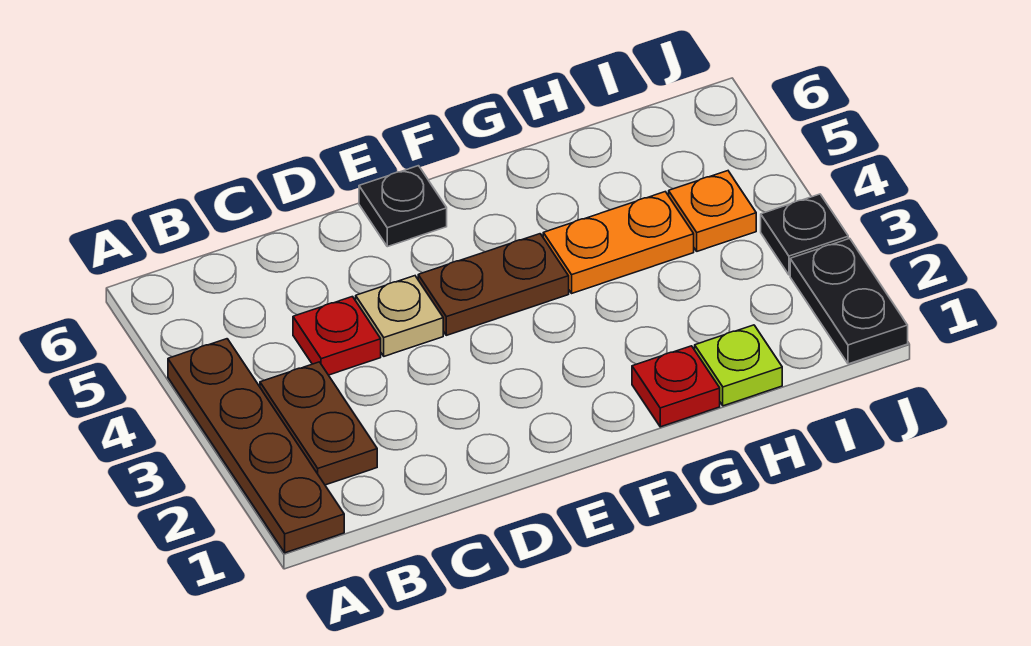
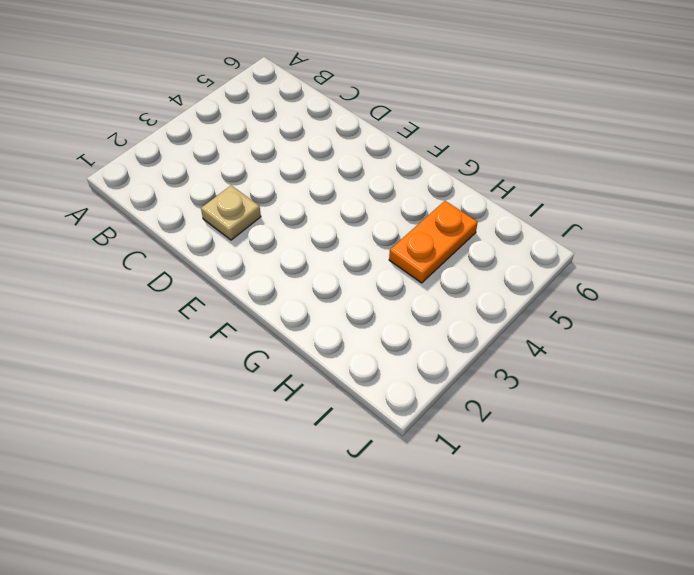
tan 1x1 plate [201,186,261,240] -> tan 1x1 plate moved to [356,276,443,356]
orange 1x2 plate [389,201,478,283] -> orange 1x2 plate turned to [543,192,694,293]
none -> brown 1x4 plate [168,339,344,553]
none -> brown 1x2 plate [260,362,377,485]
none -> red 1x1 plate [293,297,381,375]

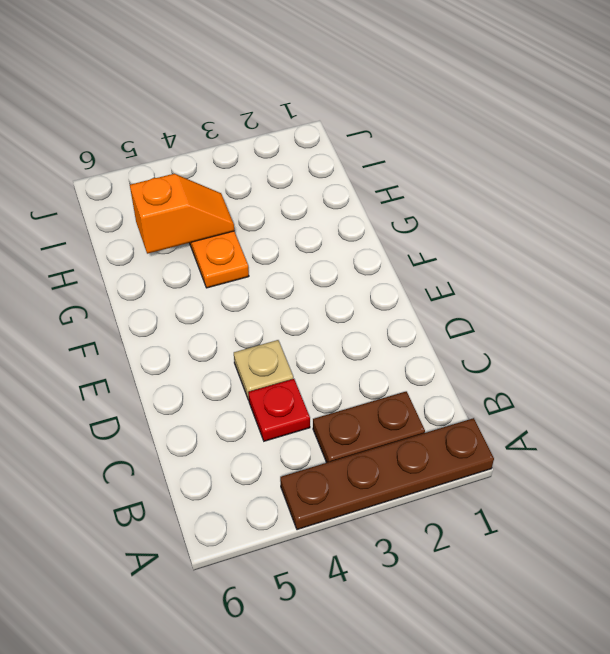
orange 1x2 slope [130,174,234,254] -> none
none -> brown 1x2 plate [418,234,569,335]
none -> black 1x1 plate [359,166,447,247]
none -> red 1x1 plate [632,346,720,427]

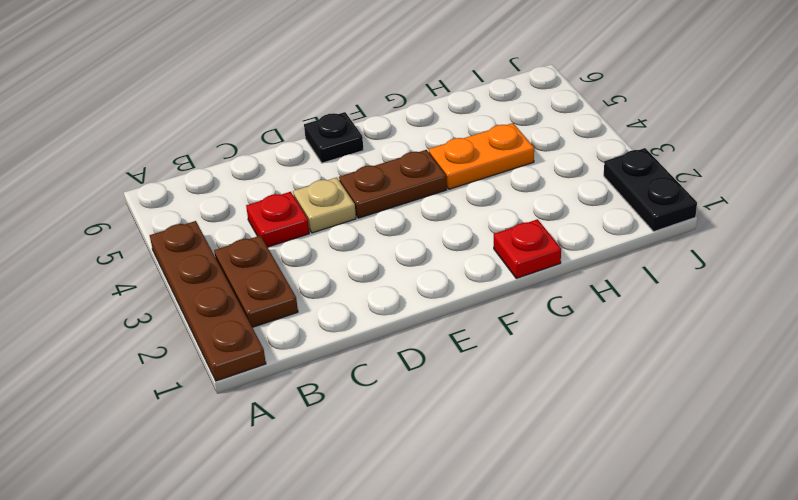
none -> lime 1x1 plate [695,325,782,406]
none -> orange 1x1 plate [669,171,756,251]
none -> black 1x1 plate [761,194,848,275]

